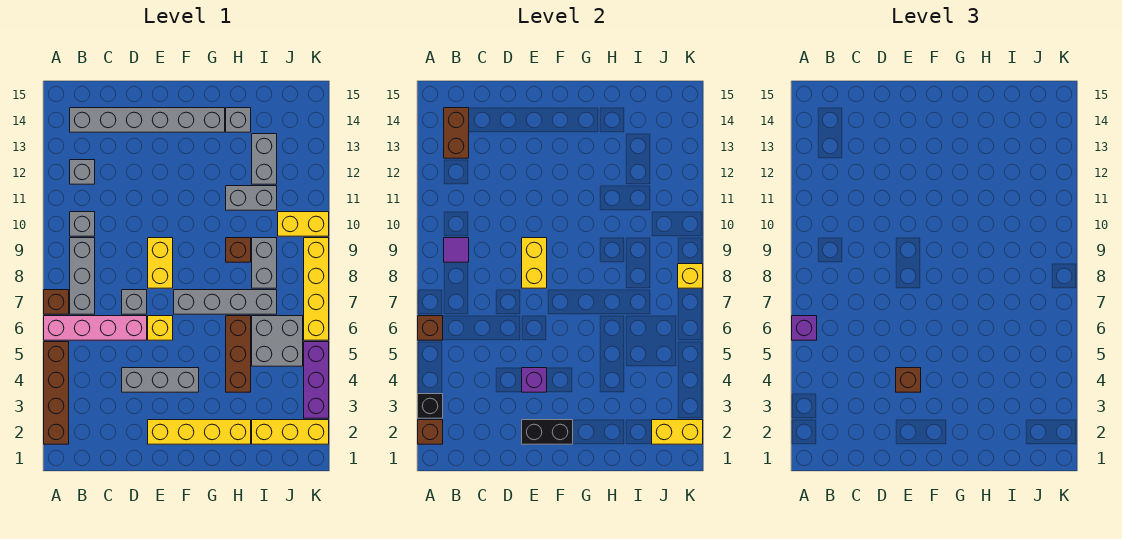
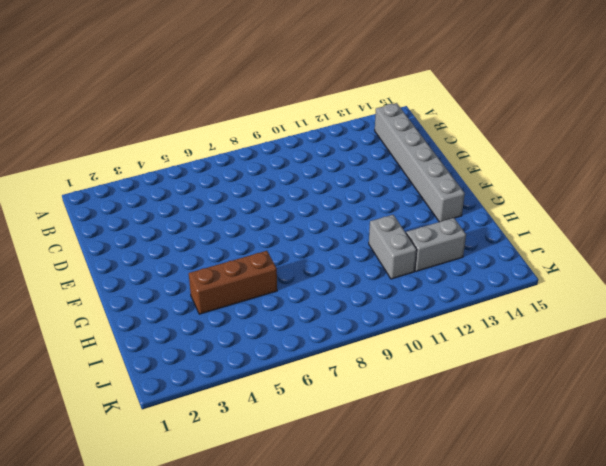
none -> brown 1x4 brick [44,342,69,444]
none -> pink 1x4 brick [44,316,147,340]
none -> brown 1x1 brick [44,290,69,314]
none -> grey 1x3 brick [70,238,95,314]

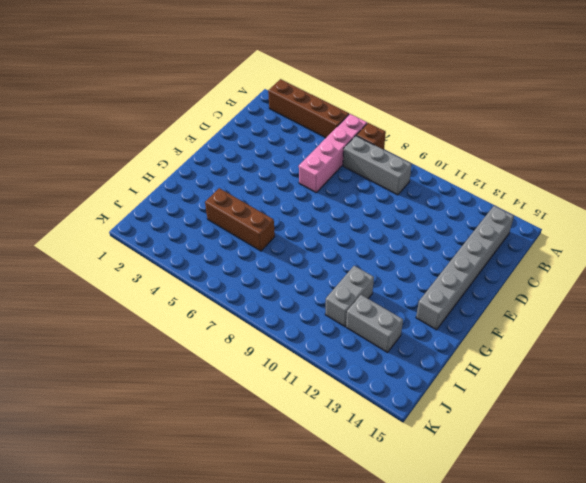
none -> grey 1x1 brick [70,212,95,236]
none -> grey 1x1 brick [70,160,95,184]
none -> grey 1x3 brick [122,368,199,392]
none -> grey 1x1 brick [122,290,147,314]

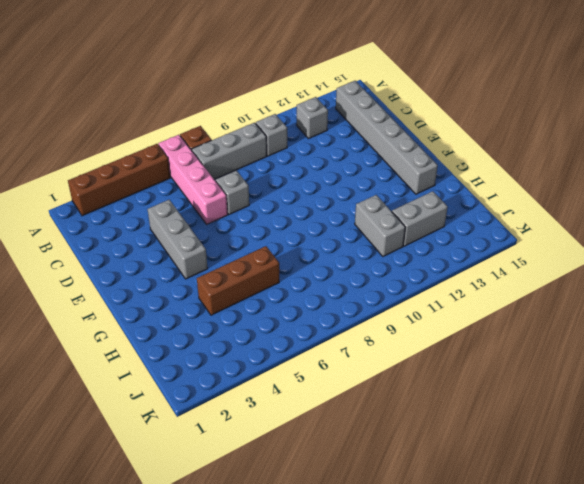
none -> yellow 1x4 brick [148,420,251,444]
none -> yellow 1x1 brick [148,316,173,340]
none -> yellow 1x2 brick [148,238,173,288]
none -> grey 1x4 brick [174,290,277,314]

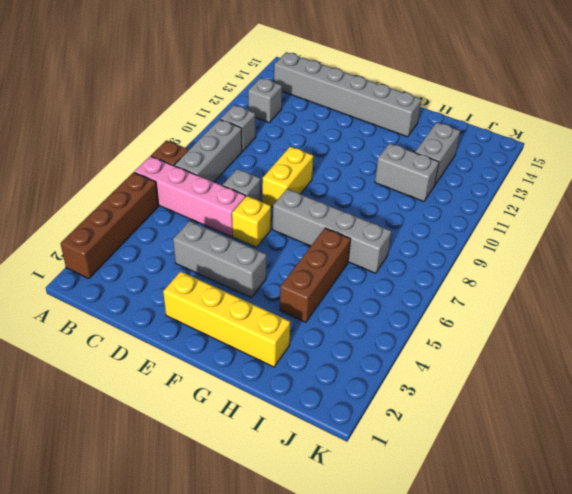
none -> brown 1x1 brick [226,238,251,262]
none -> grey 1x1 brick [226,108,251,132]
none -> yellow 1x3 brick [252,420,329,444]
none -> grey 2x2 brick [252,316,303,366]

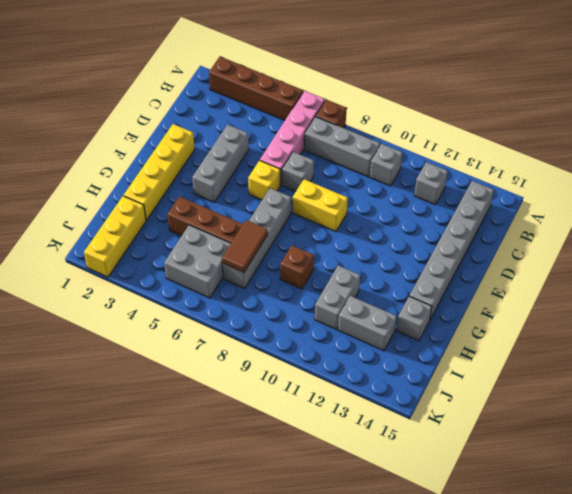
brown 1x2 tile [222,220,268,273] -> none
none -> grey 1x2 brick [252,238,277,288]
none -> yellow 1x2 brick [278,212,329,236]
none -> purple 1x3 brick [304,342,329,418]
none -> yellow 1x4 brick [304,238,329,340]

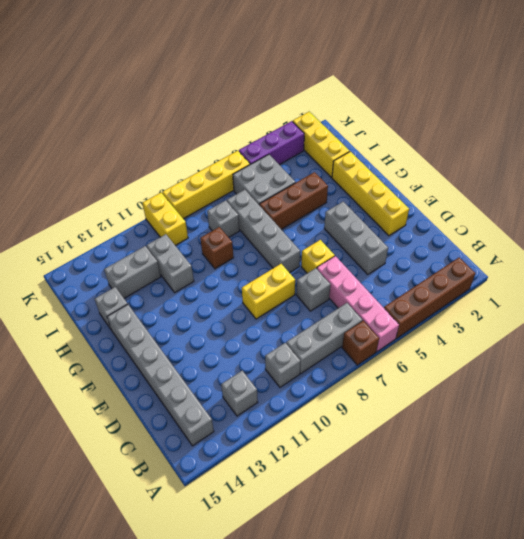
grey 1x1 brick [207,200,239,237] -> grey 1x2 brick [252,238,277,288]
none -> brown 1x1 brick [418,420,443,444]
none -> black 1x1 brick [418,394,443,418]
none -> brown 1x1 brick [418,316,443,340]
none -> purple 1x1 tile [444,238,469,262]

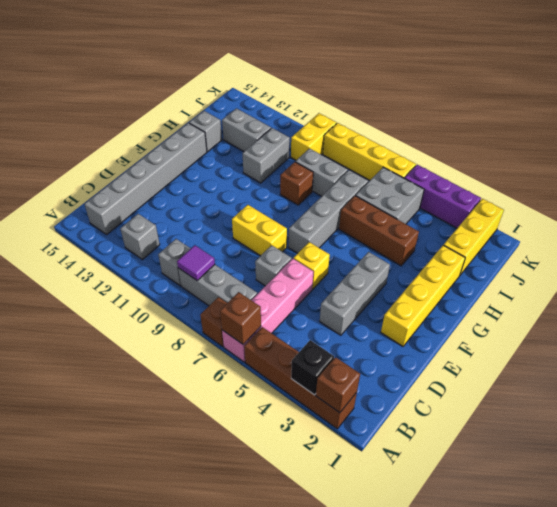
none -> brown 1x2 brick [444,108,469,158]
none -> black 1x2 brick [522,420,573,444]
none -> purple 1x1 brick [522,368,547,392]
none -> yellow 1x2 brick [522,238,547,288]

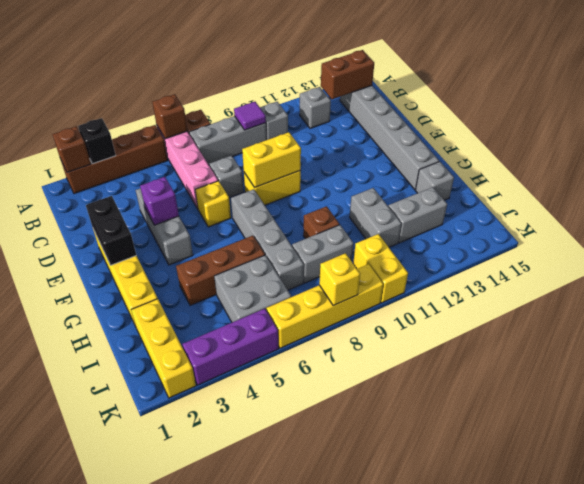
none -> yellow 1x2 brick [652,420,703,444]
none -> purple 1x1 brick [792,316,817,340]
none -> brown 1x1 brick [896,368,921,392]

